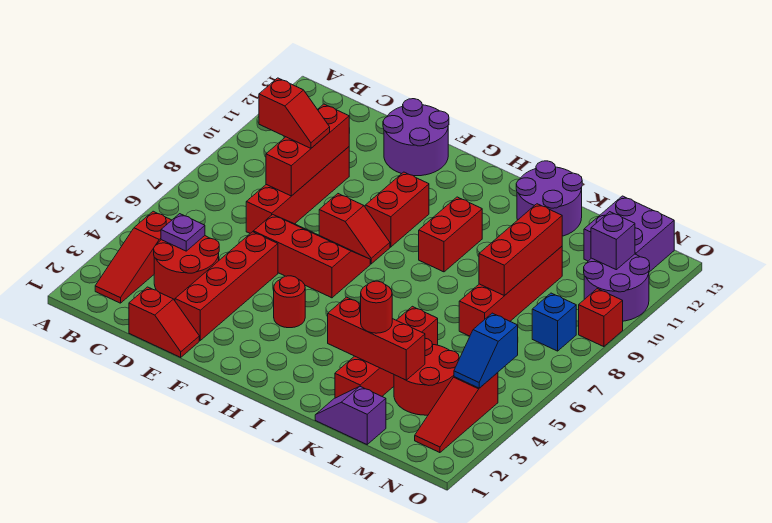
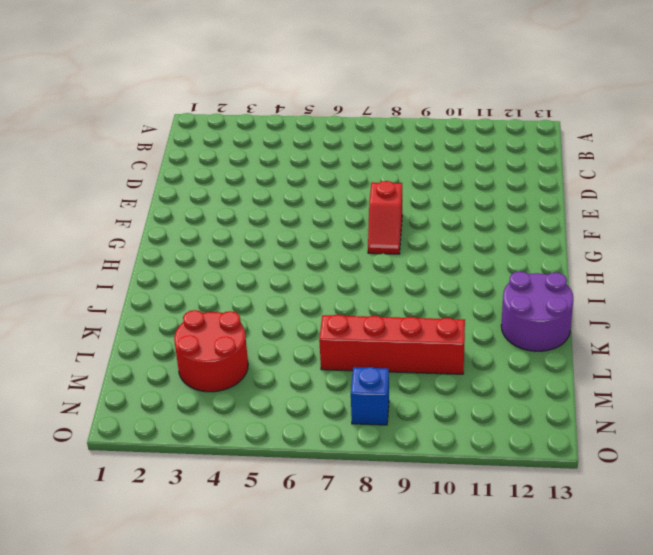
none -> red 1x3 slope [95,211,172,303]
none -> red 2x2 round brick [154,236,219,301]
none -> red 1x2 slope [129,287,199,357]

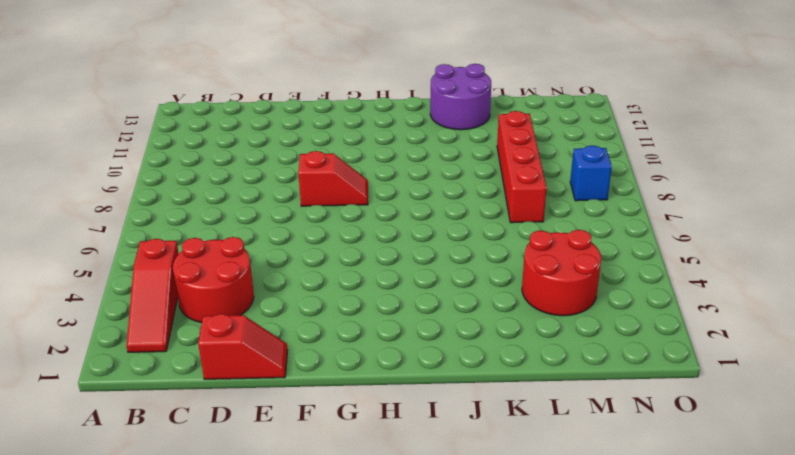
none -> red 1x4 brick [246,147,349,233]
none -> red 1x4 brick [175,232,278,340]
none -> red 2x3 slope [253,214,370,298]

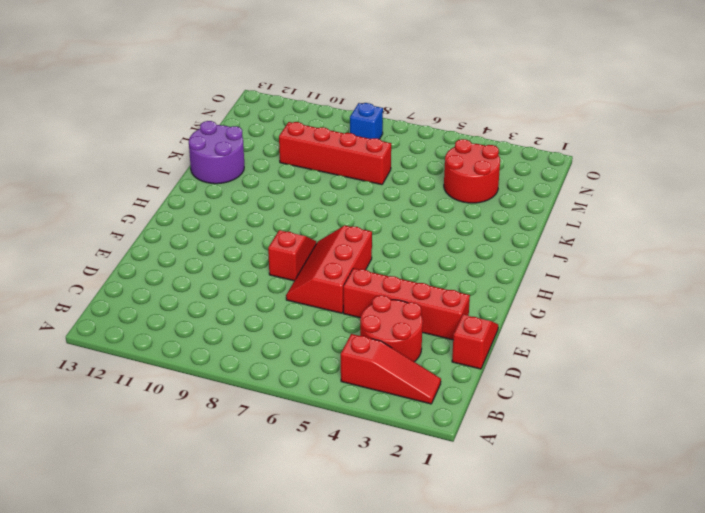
none -> red 1x4 brick [246,147,349,233]
none -> purple 2x2 round brick [383,99,449,176]
none -> red 1x1 round brick [274,276,305,328]

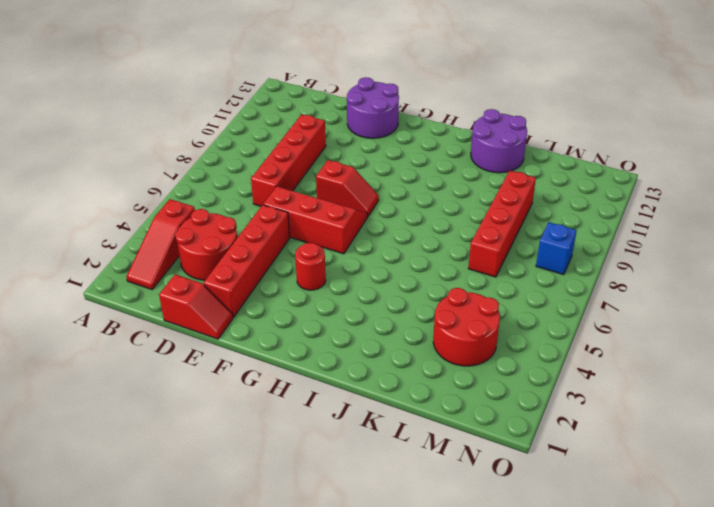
none -> red 1x2 brick [365,172,429,247]
none -> red 1x2 brick [419,197,482,272]
none -> purple 1x2 slope [315,387,386,444]

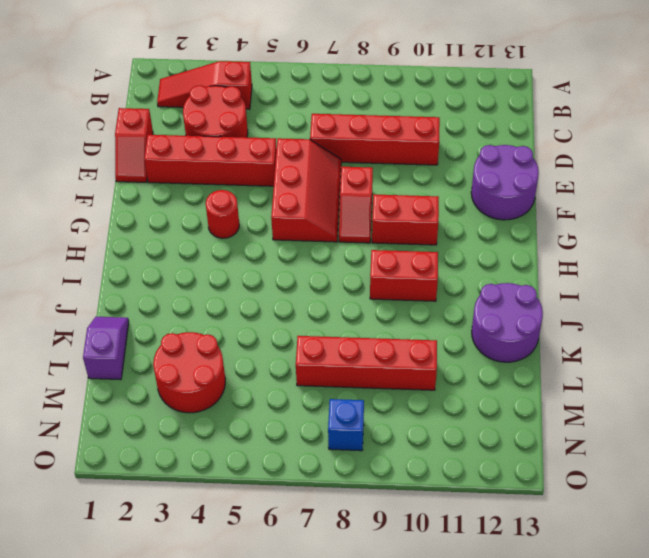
none -> red 1x4 brick [335,306,438,398]
none -> purple 2x2 brick [584,196,674,272]
none -> red 1x3 slope [415,373,498,453]

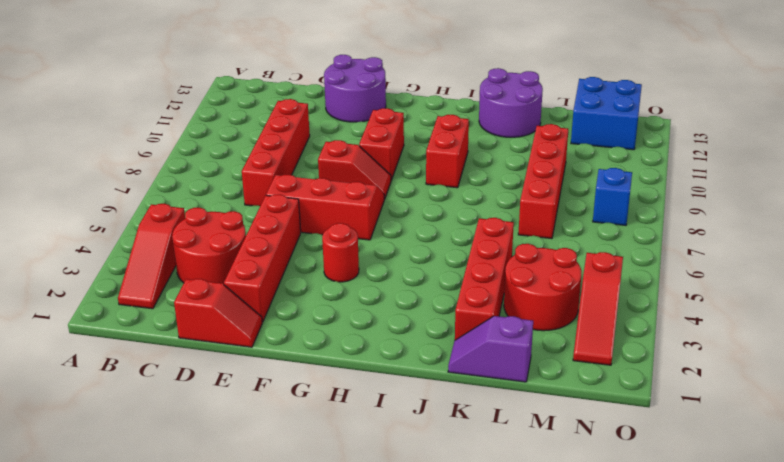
blue 2x2 brick [571,77,642,150] -> purple 2x2 brick [584,196,674,272]
none -> purple 2x2 round brick [584,254,650,321]
none -> red 1x1 brick [579,289,623,347]
none -> purple 1x1 plate [161,214,205,251]

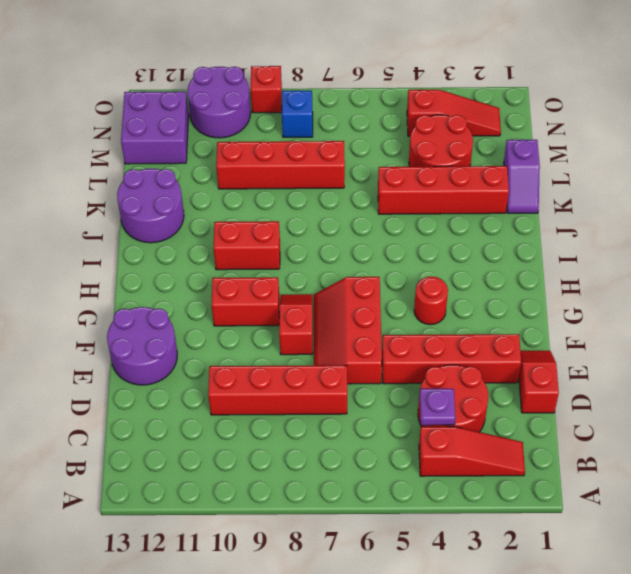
none -> red 1x3 brick [266,104,349,196]
none -> red 1x3 brick [328,297,425,380]
none -> red 1x3 brick [479,204,562,296]

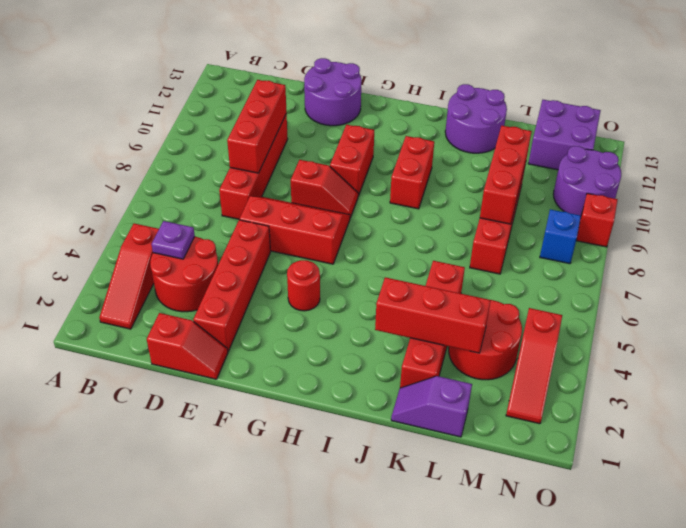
none -> blue 1x2 slope [454,313,518,388]
none -> purple 1x1 brick [591,212,635,270]
none -> red 1x2 slope [259,78,330,148]

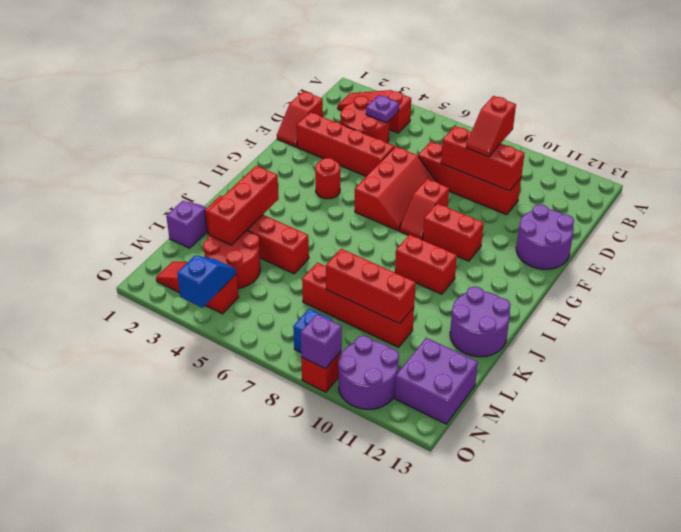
blue 1x2 slope [177,256,237,308] -> blue 1x2 slope turned to [454,313,518,388]
purple 1x1 brick [301,314,342,369] -> purple 1x1 brick moved to [591,212,635,270]
none -> red 1x1 round brick [361,281,392,333]

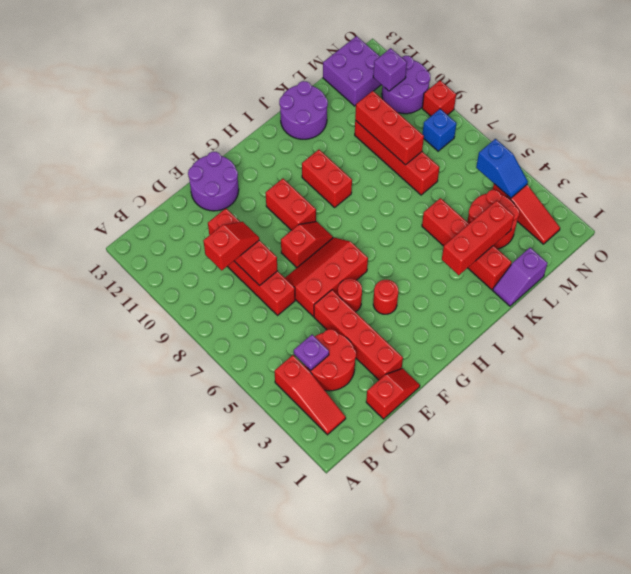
red 1x1 round brick [338,279,362,312] -> red 1x1 round brick moved to [361,281,392,333]

